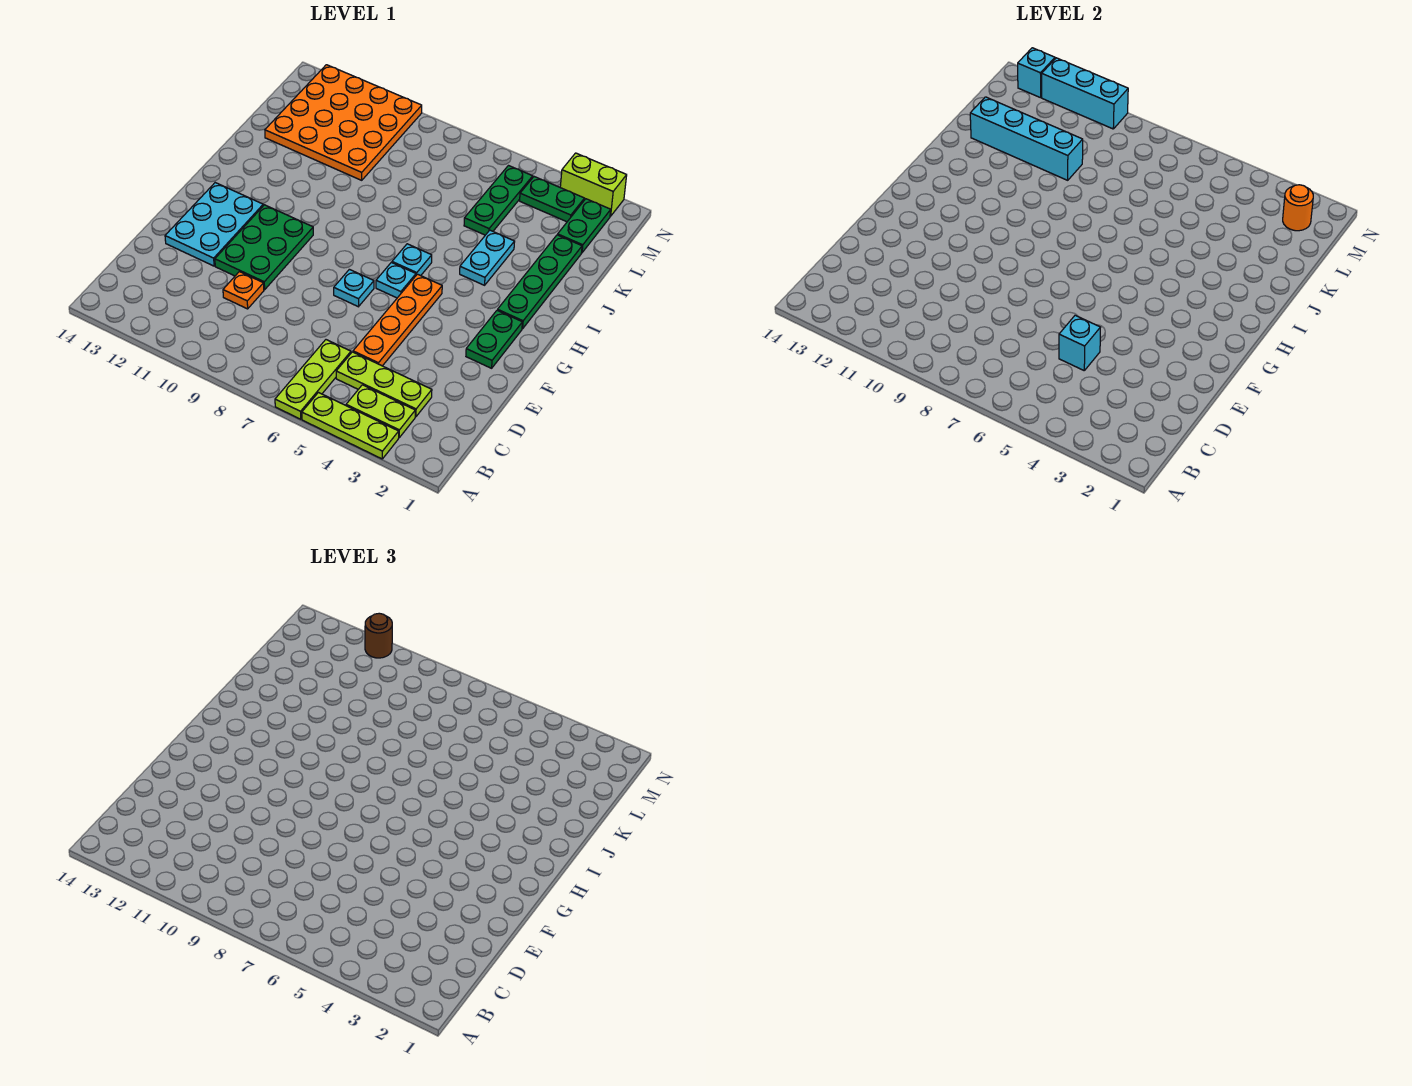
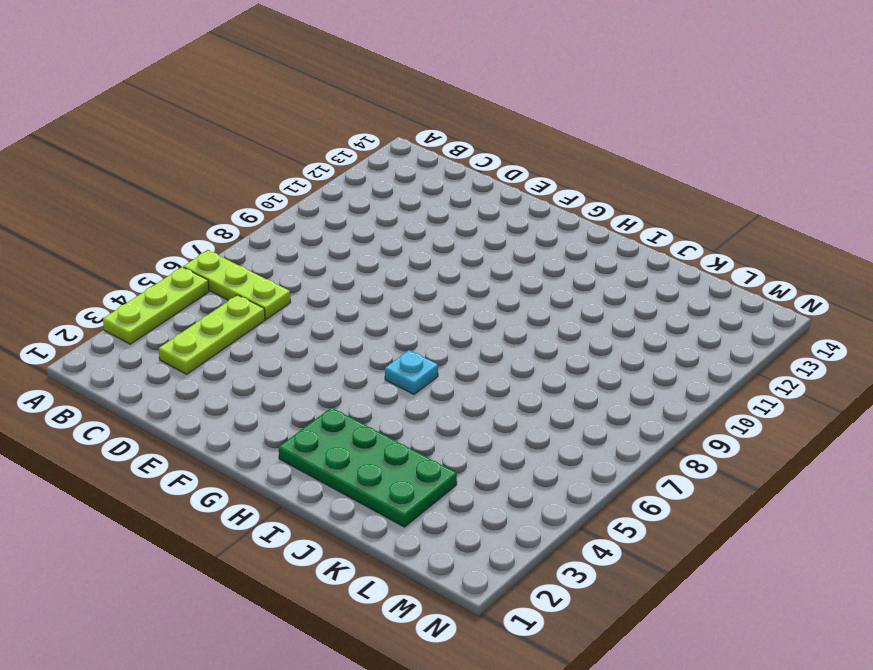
green 2x4 plate [279,408,457,527] -> green 1x4 plate [497,235,582,329]
none -> lime 1x2 plate [346,385,415,438]
none -> orange 1x4 plate [353,274,442,366]
none -> orange 1x1 plate [223,272,264,309]

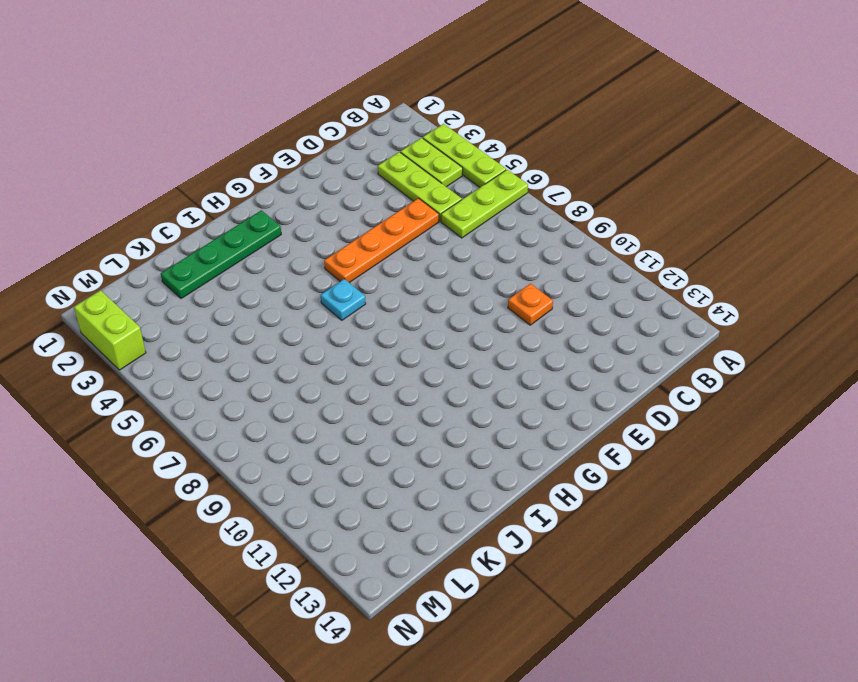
none -> green 2x3 plate [215,205,313,290]
none -> cyan 2x3 plate [165,183,263,266]
none -> green 1x2 plate [466,311,522,368]

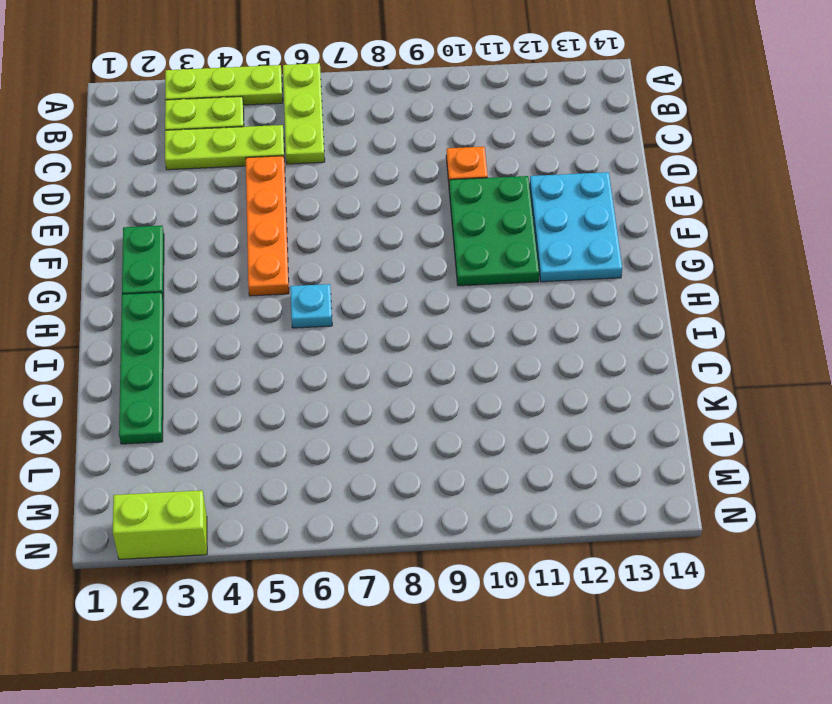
none -> cyan 1x1 plate [334,269,374,307]
none -> cyan 1x1 plate [376,262,416,298]
none -> cyan 1x2 plate [460,230,515,285]

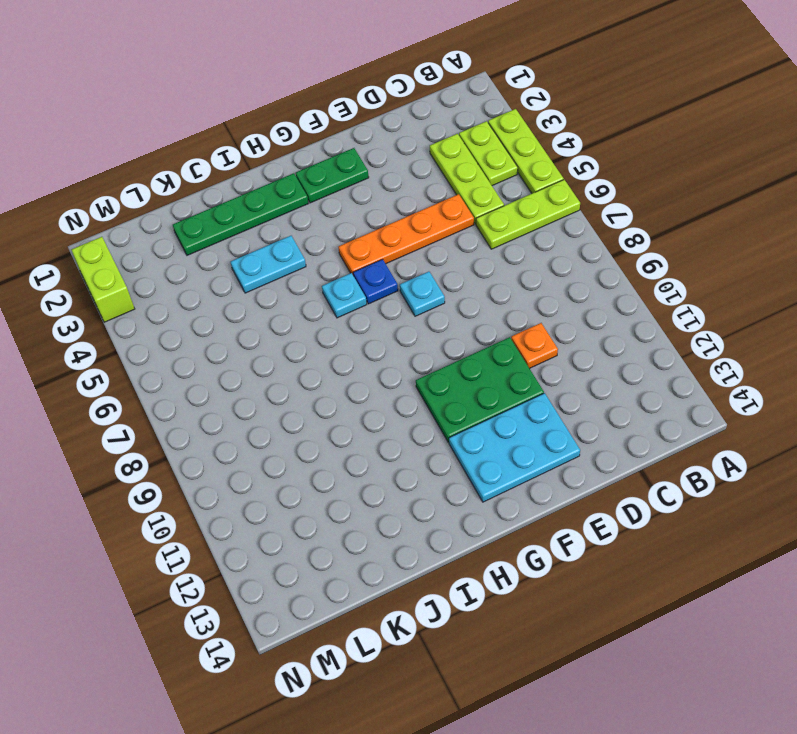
blue 1x1 plate [353,259,398,304] -> cyan 1x1 plate [376,262,416,298]
none -> green 1x3 plate [464,166,533,235]
none -> orange 4x4 plate [265,65,422,180]
none -> green 1x2 plate [558,199,611,252]

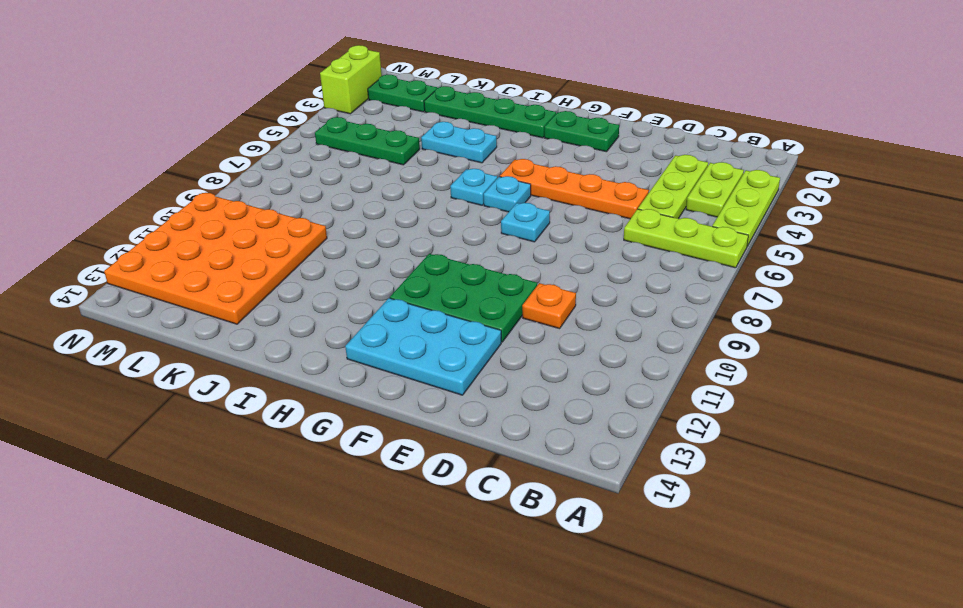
none -> green 1x2 plate [520,177,584,222]
none -> cyan 1x1 brick [1059,315,1101,370]
none -> cyan 1x4 brick [970,97,1083,180]

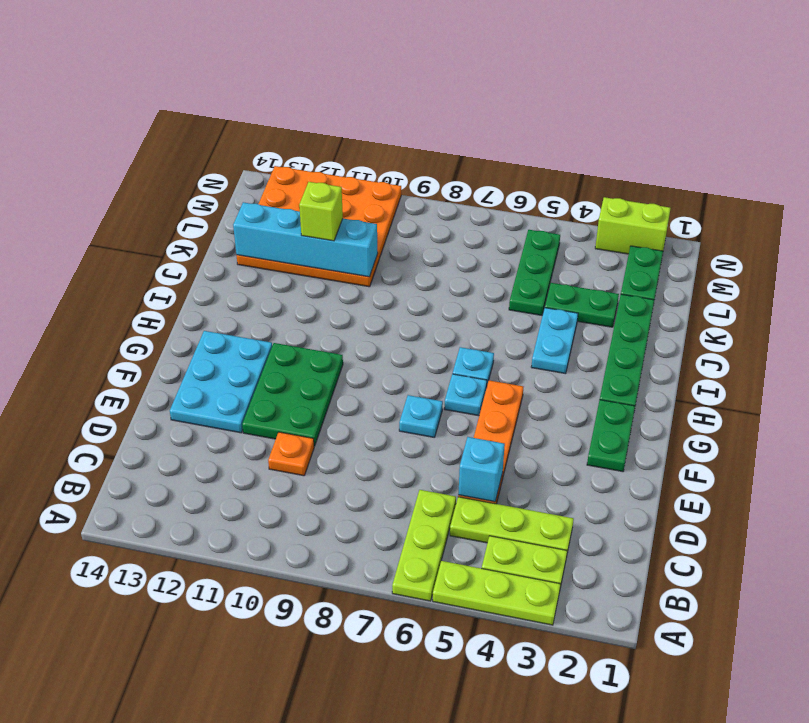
green 1x2 plate [545,283,619,327] -> green 1x2 plate moved to [520,177,584,222]
lime 1x1 brick [299,182,343,241] -> none
none -> orange 1x1 round brick [1283,185,1313,231]
none -> cyan 1x3 brick [1042,58,1128,129]
none -> cyan 1x1 brick [1018,48,1055,98]

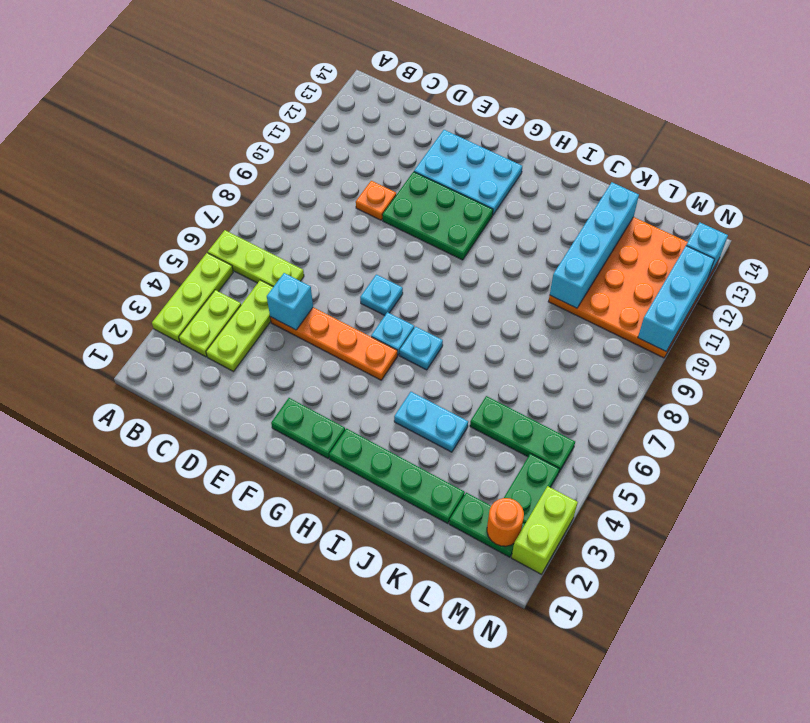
none -> brown 1x1 round brick [365,613,392,658]

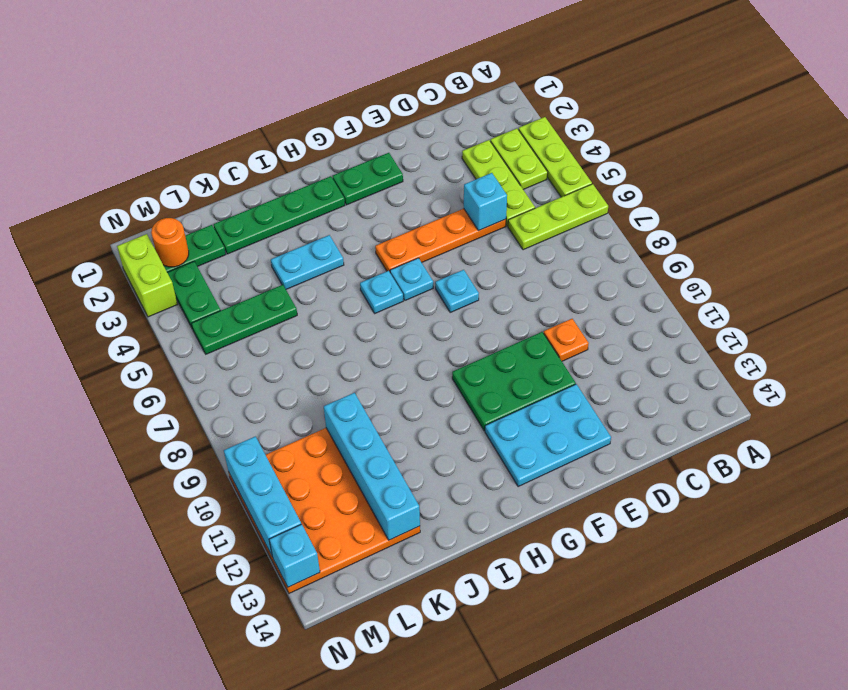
none -> brown 1x1 round brick [365,613,392,658]

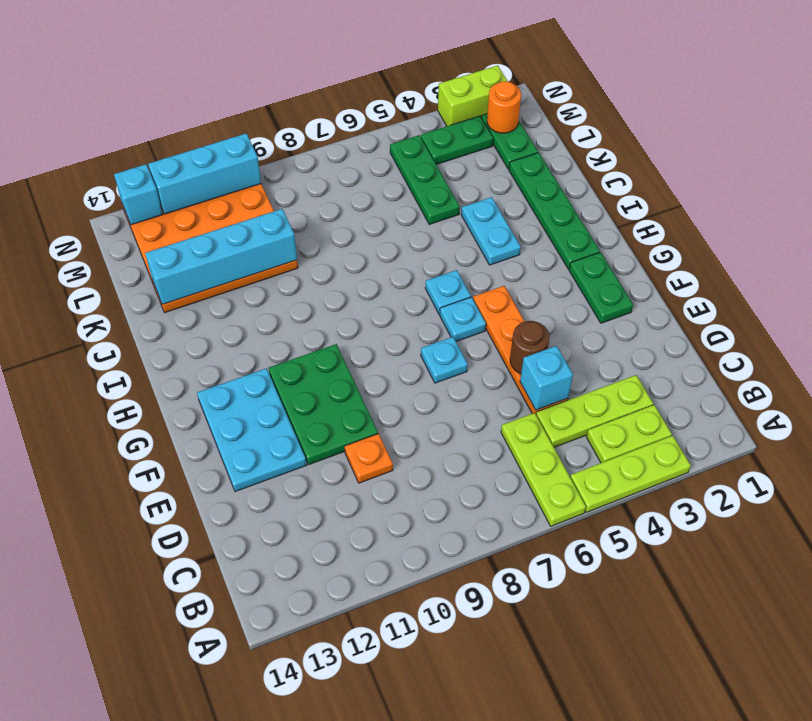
brown 1x1 round brick [510,321,549,374] -> brown 1x1 round brick moved to [365,613,392,658]

